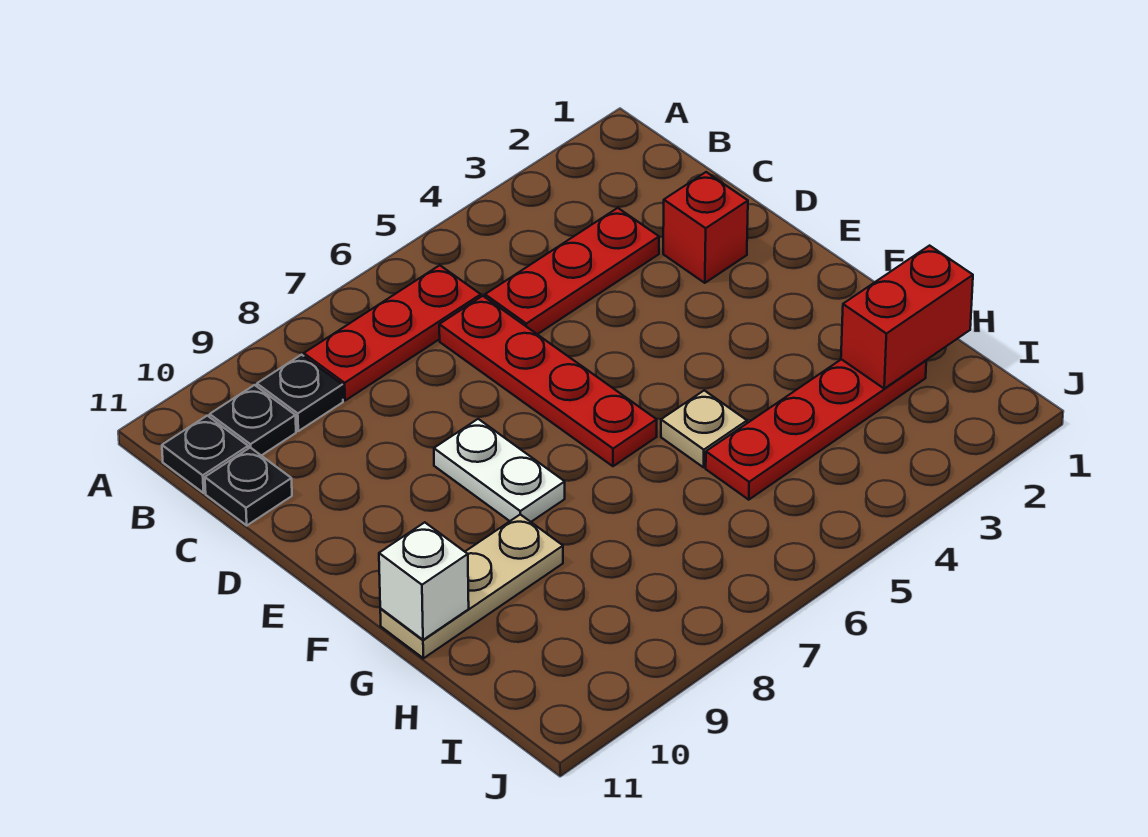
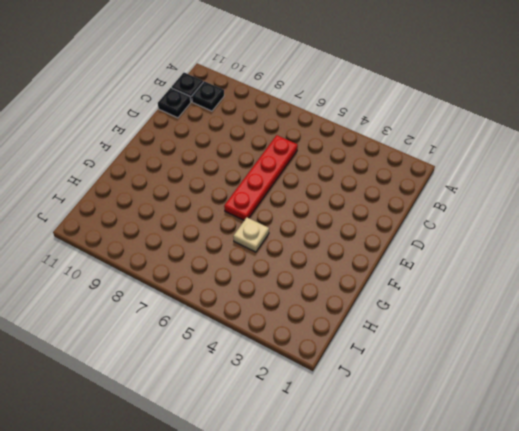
none -> red 1x3 plate [304,265,481,401]
none -> black 1x1 plate [257,355,343,431]
none -> red 1x3 plate [485,208,659,334]

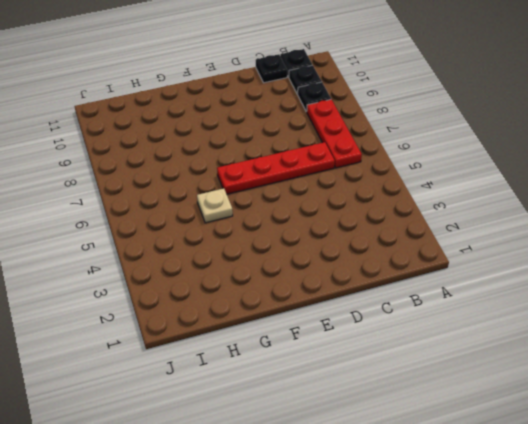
none -> red 1x3 plate [485,208,659,334]
none -> red 1x1 brick [663,172,748,283]
none -> white 1x2 plate [434,419,565,522]

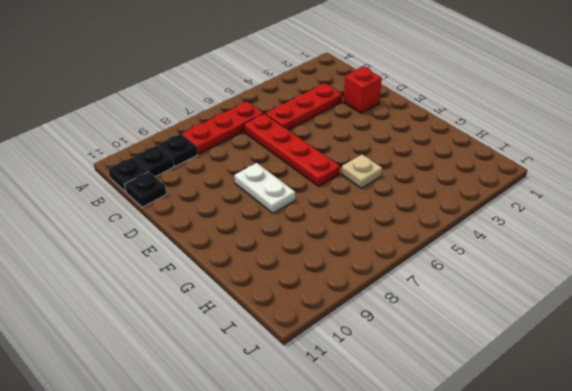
none -> tan 1x3 plate [380,514,563,658]
none -> red 1x4 plate [706,359,926,500]
none -> white 1x1 brick [379,522,469,640]

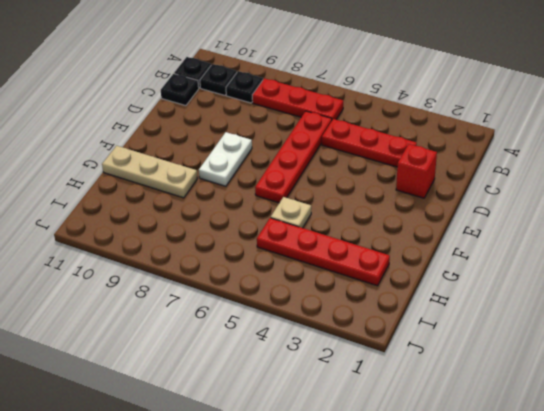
none -> white 1x1 brick [379,522,469,640]
none -> red 1x2 brick [841,246,973,388]

